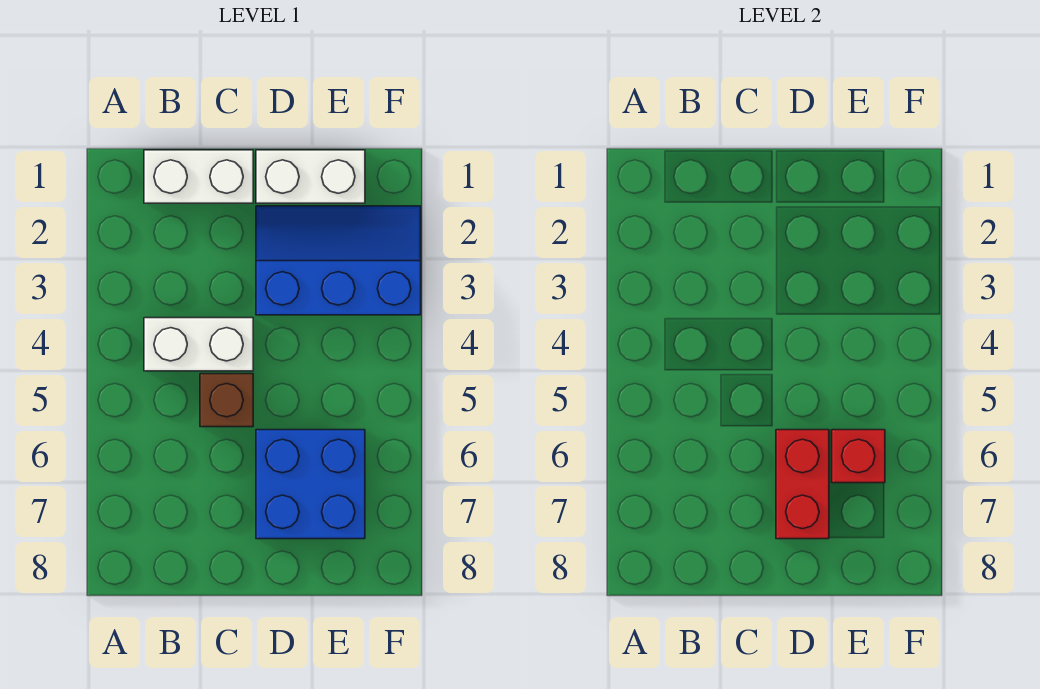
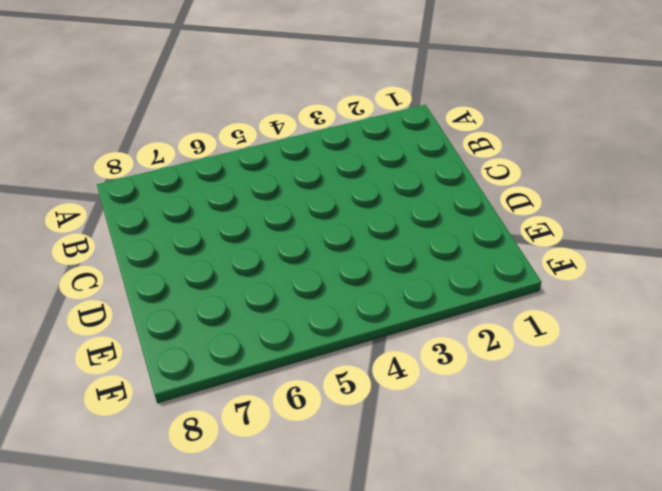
none -> white 1x2 brick [144,150,253,203]
none -> white 1x2 brick [144,318,253,371]

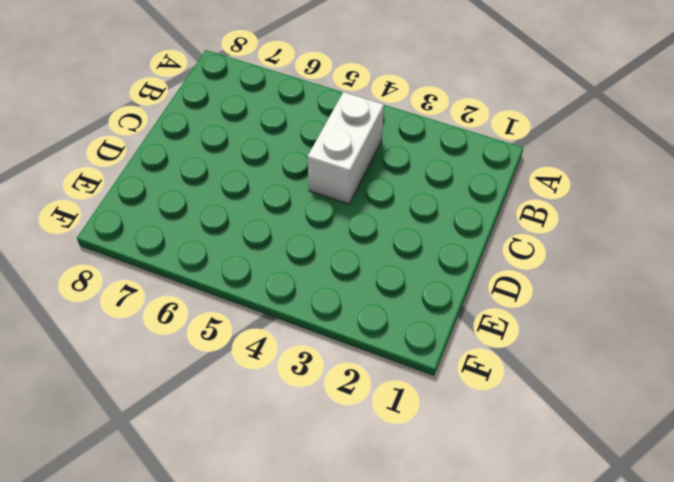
none -> white 1x2 brick [144,150,253,203]
none -> brown 1x1 brick [200,374,253,427]

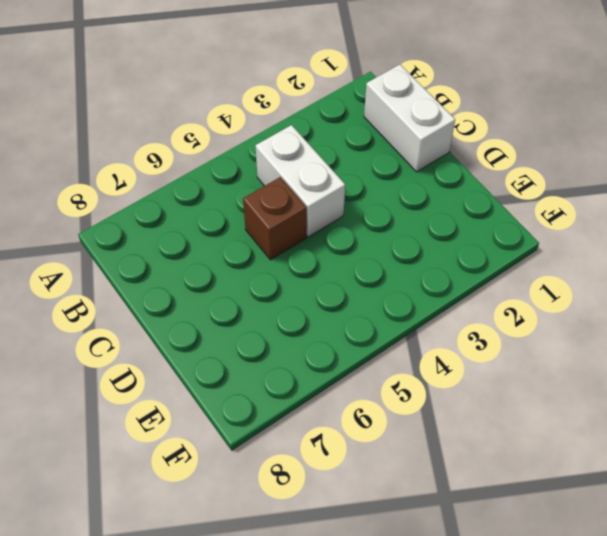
none -> white 1x2 brick [256,150,365,203]
none -> blue 2x3 slope [256,206,421,315]

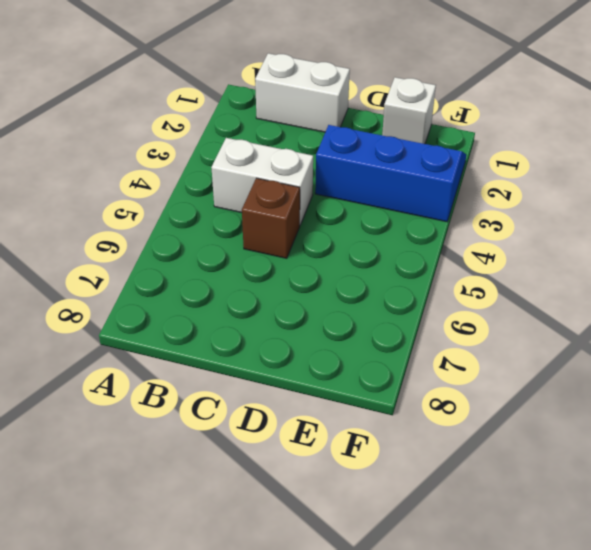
white 1x1 brick [382,77,436,144] -> white 1x2 brick [256,150,365,203]
none -> blue 2x2 brick [256,430,365,539]
none -> red 1x2 brick [776,430,829,539]

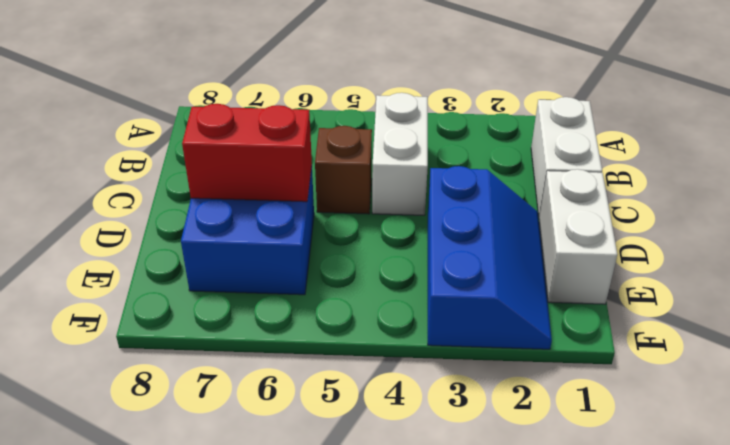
none -> red 1x1 brick [832,430,885,483]

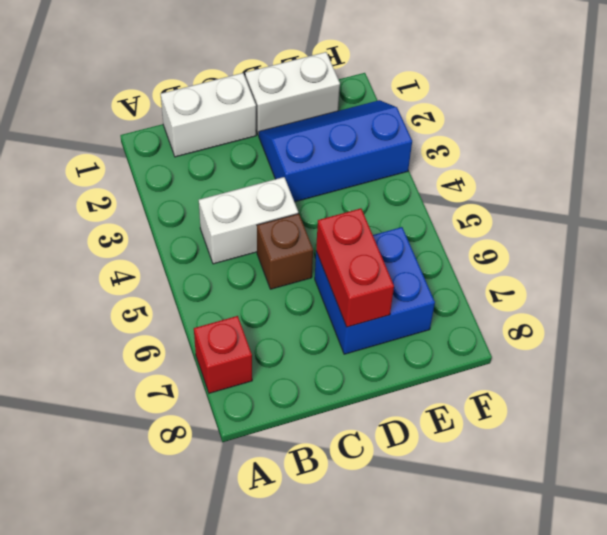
red 1x1 brick [194,316,252,393] -> red 1x1 brick moved to [832,430,885,483]

